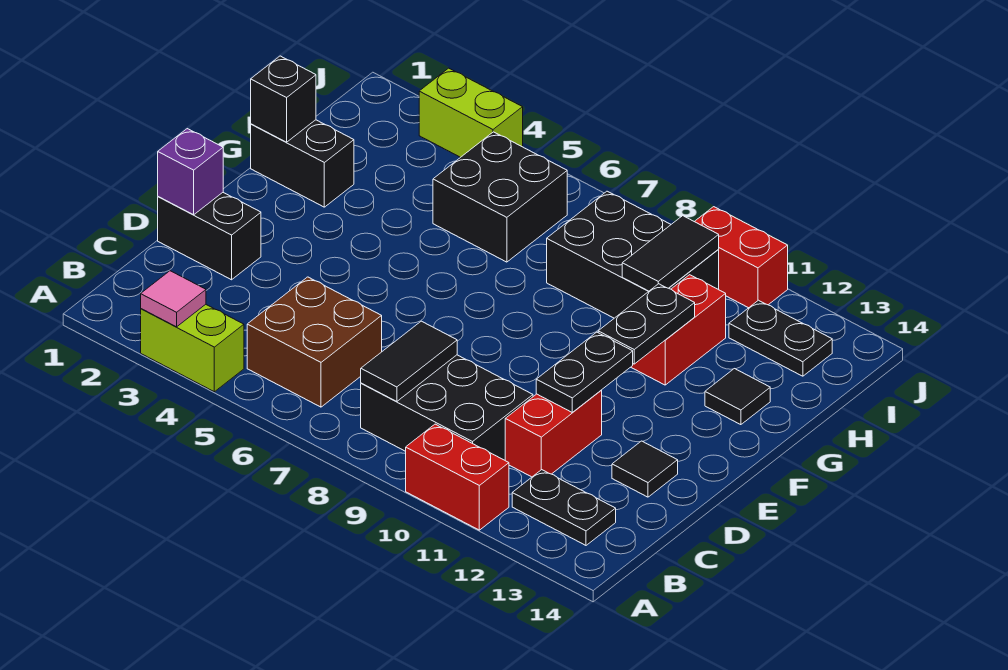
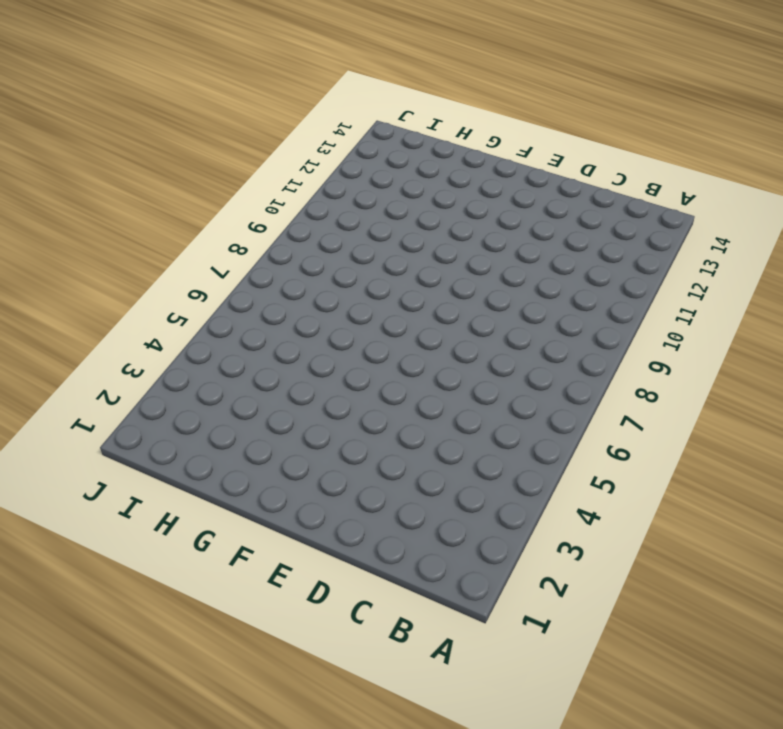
none -> lime 1x2 brick [141,304,244,392]
none -> red 1x2 brick [406,424,509,530]
none -> brown 2x2 brick [247,277,382,407]

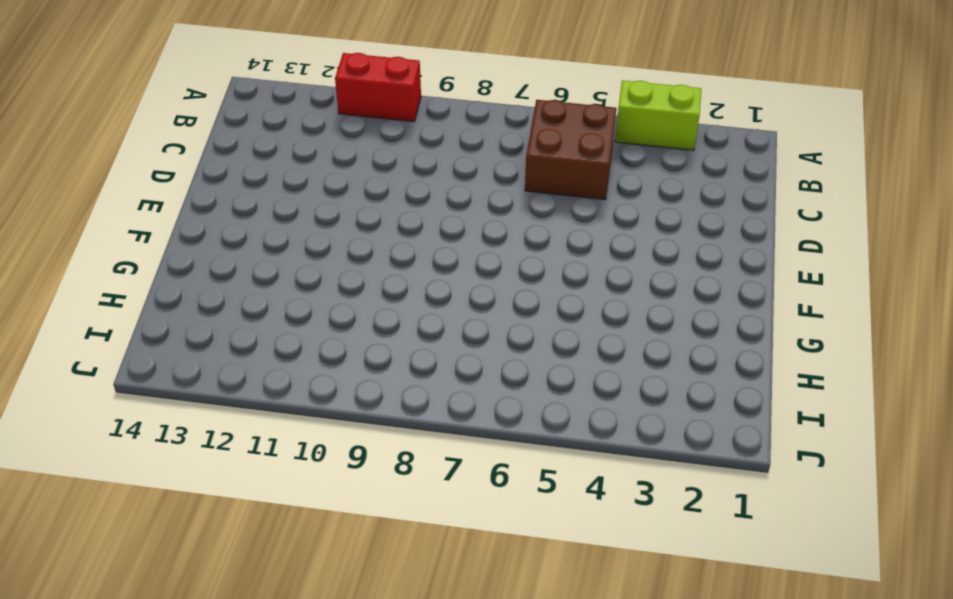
none -> black 2x3 brick [361,355,533,460]
none -> black 1x2 plate [512,470,616,545]
none -> red 1x2 brick [505,390,602,477]

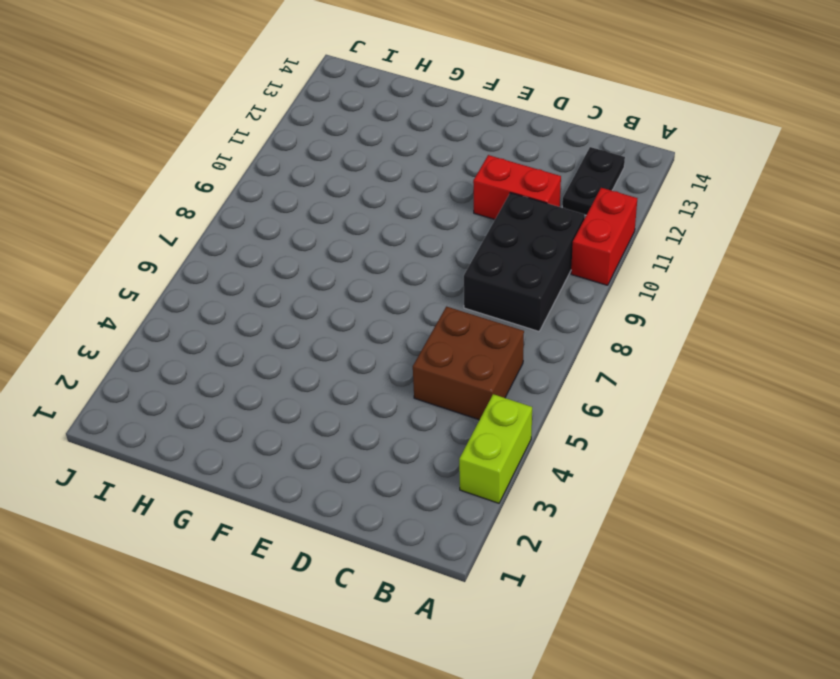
none -> black 1x2 brick [158,193,261,280]
none -> black 1x1 tile [612,441,678,497]
none -> black 1x2 brick [251,120,354,207]

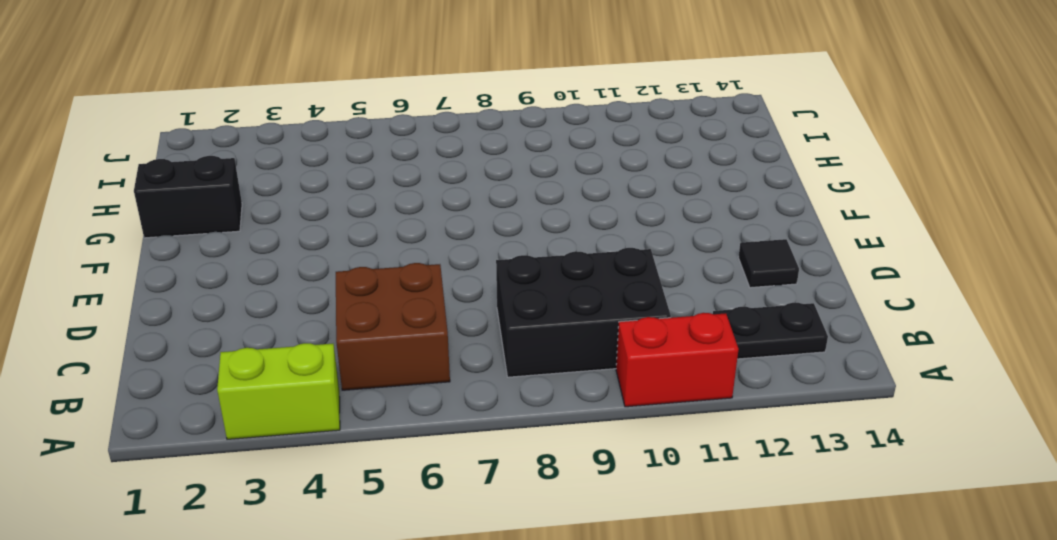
none -> red 1x2 brick [505,390,602,477]
none -> black 1x2 brick [158,193,261,280]
none -> red 1x2 brick [631,275,726,385]

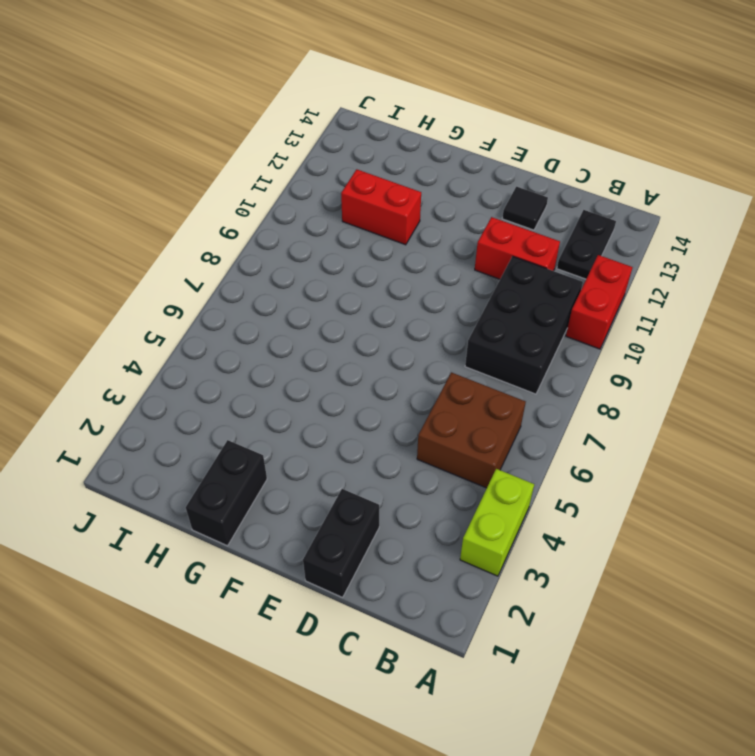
none -> black 1x1 tile [705,369,770,425]
none -> black 2x2 brick [433,132,567,262]
none -> black 2x3 brick [547,191,719,318]

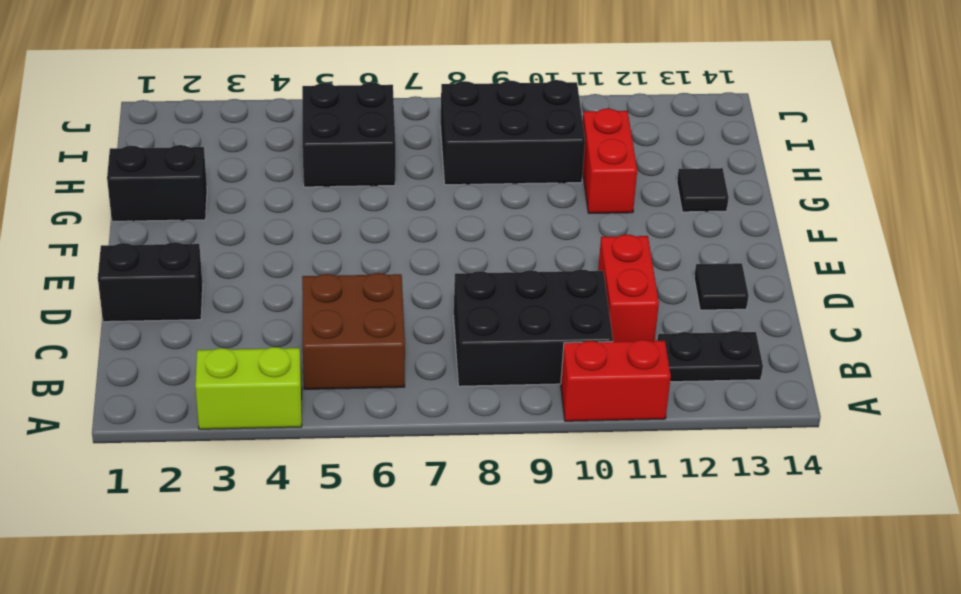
none -> black 1x2 plate [729,300,832,376]
none -> lime 1x2 brick [419,68,523,157]
none -> red 1x2 brick [695,207,788,308]

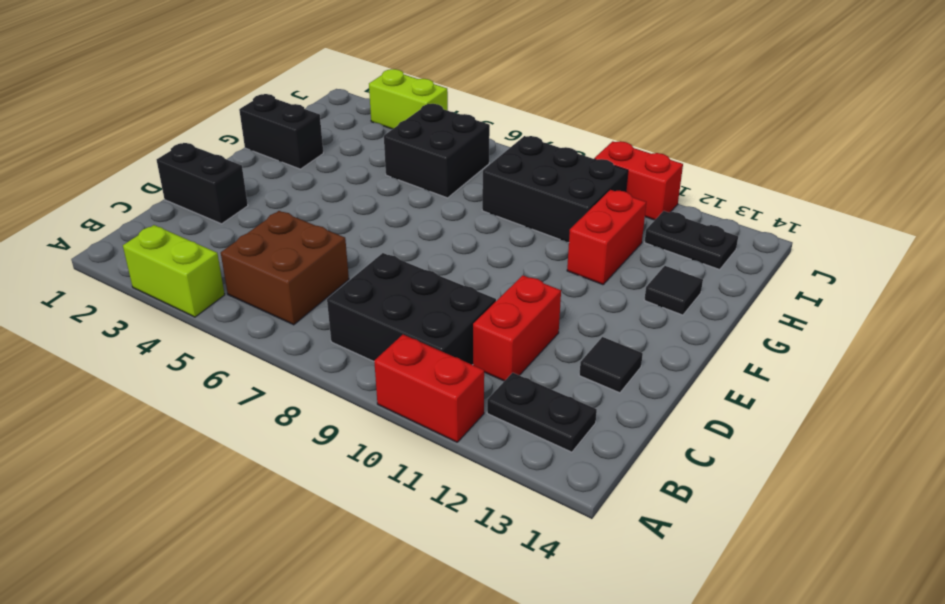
none -> pink 1x1 tile [141,271,206,327]
none -> black 1x2 tile [361,321,457,402]
none -> purple 1x1 brick [158,129,223,215]

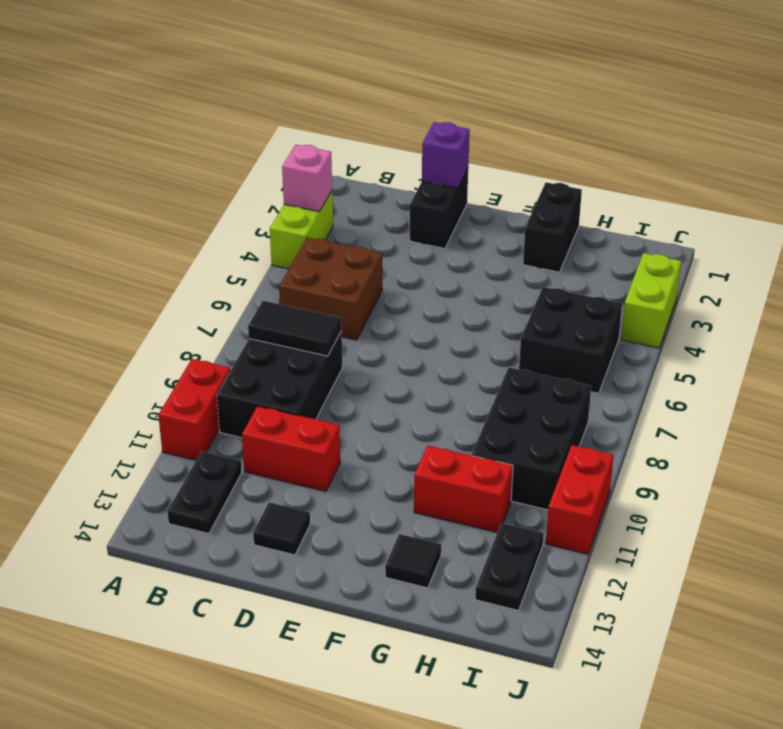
pink 1x1 brick [282,145,332,212] -> pink 1x1 tile [141,271,206,327]
none -> black 1x2 plate [536,332,633,413]
none -> black 1x2 plate [598,284,695,364]
none -> black 1x1 brick [251,56,316,142]

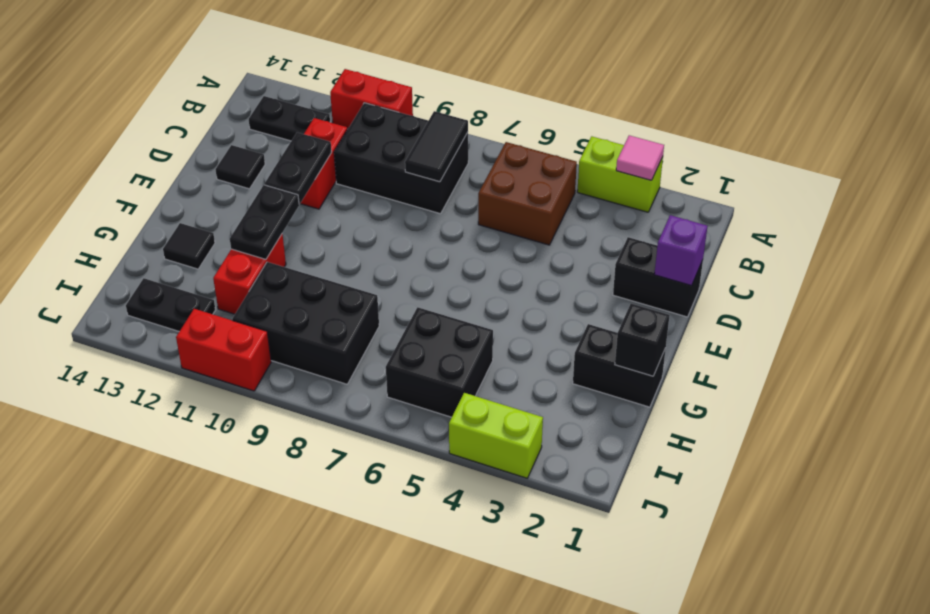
none -> black 1x2 tile [622,216,719,291]

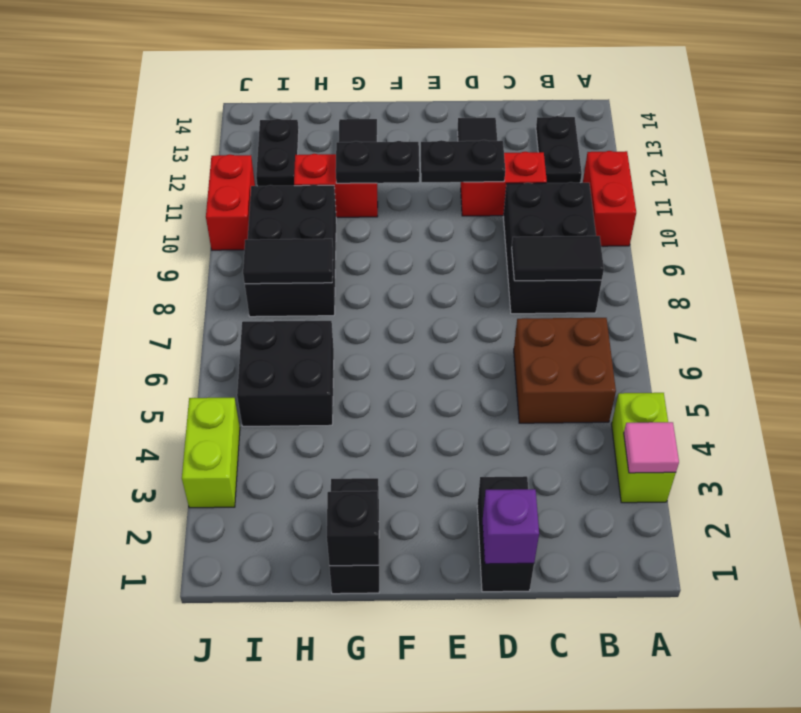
black 1x2 tile [243,239,333,284] -> black 1x2 tile moved to [622,216,719,291]

